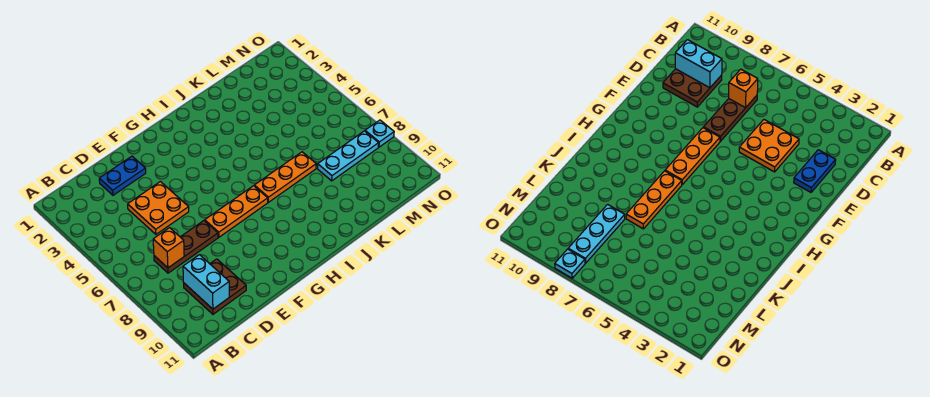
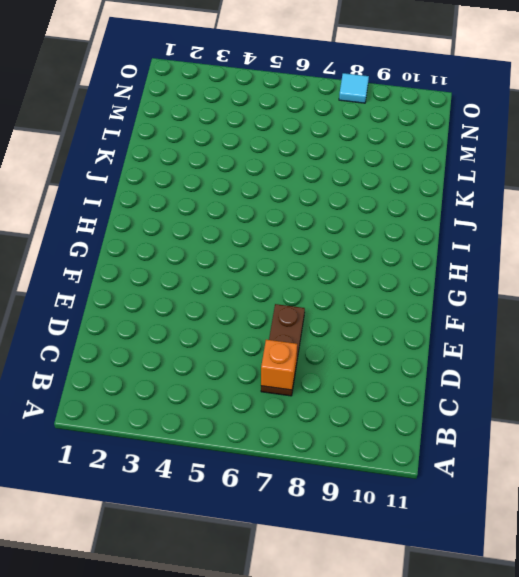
cyan 1x1 tile [339,73,369,103] -> cyan 1x1 plate [365,120,394,147]
none -> brown 2x2 plate [184,259,246,314]
none -> blue 1x2 plate [99,156,146,195]

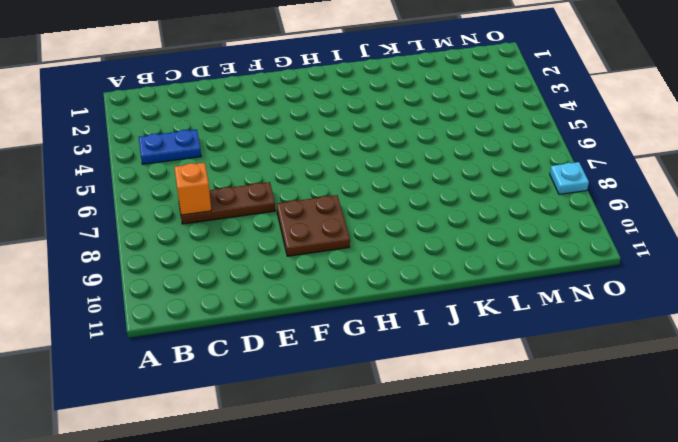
blue 1x2 plate [139,129,201,164] -> blue 1x2 plate moved to [99,156,146,195]
brown 2x2 plate [277,195,350,256] -> brown 2x2 plate moved to [184,259,246,314]
none -> orange 2x2 plate [128,182,189,234]
none -> orange 1x3 plate [205,186,268,237]

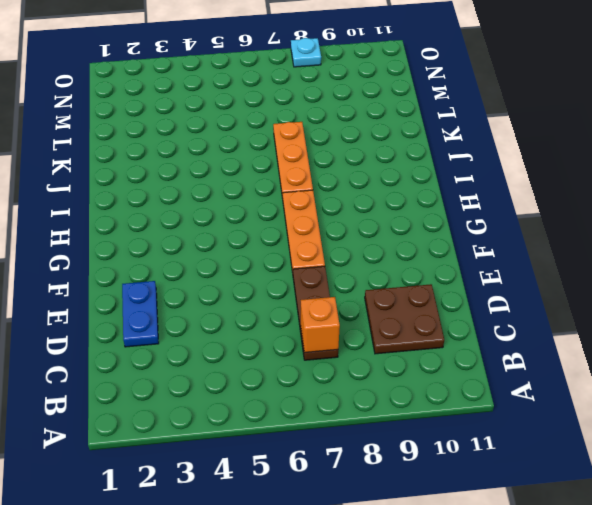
none -> orange 2x2 plate [128,182,189,234]
none -> cyan 1x3 plate [318,131,379,181]

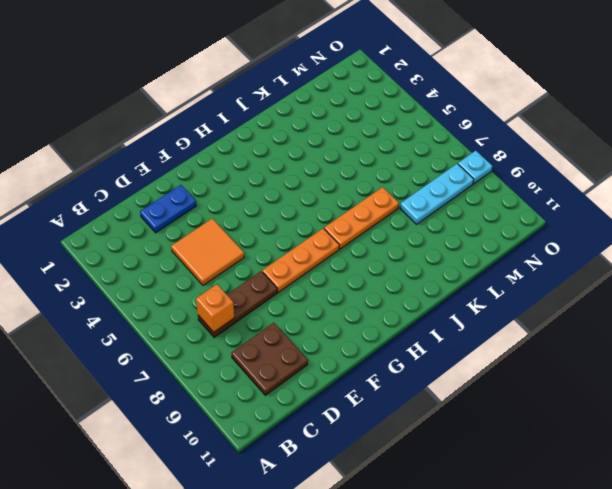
orange 2x2 tile [171,218,244,285] -> orange 2x2 plate [128,182,189,234]
none -> cyan 1x2 brick [183,255,229,309]

